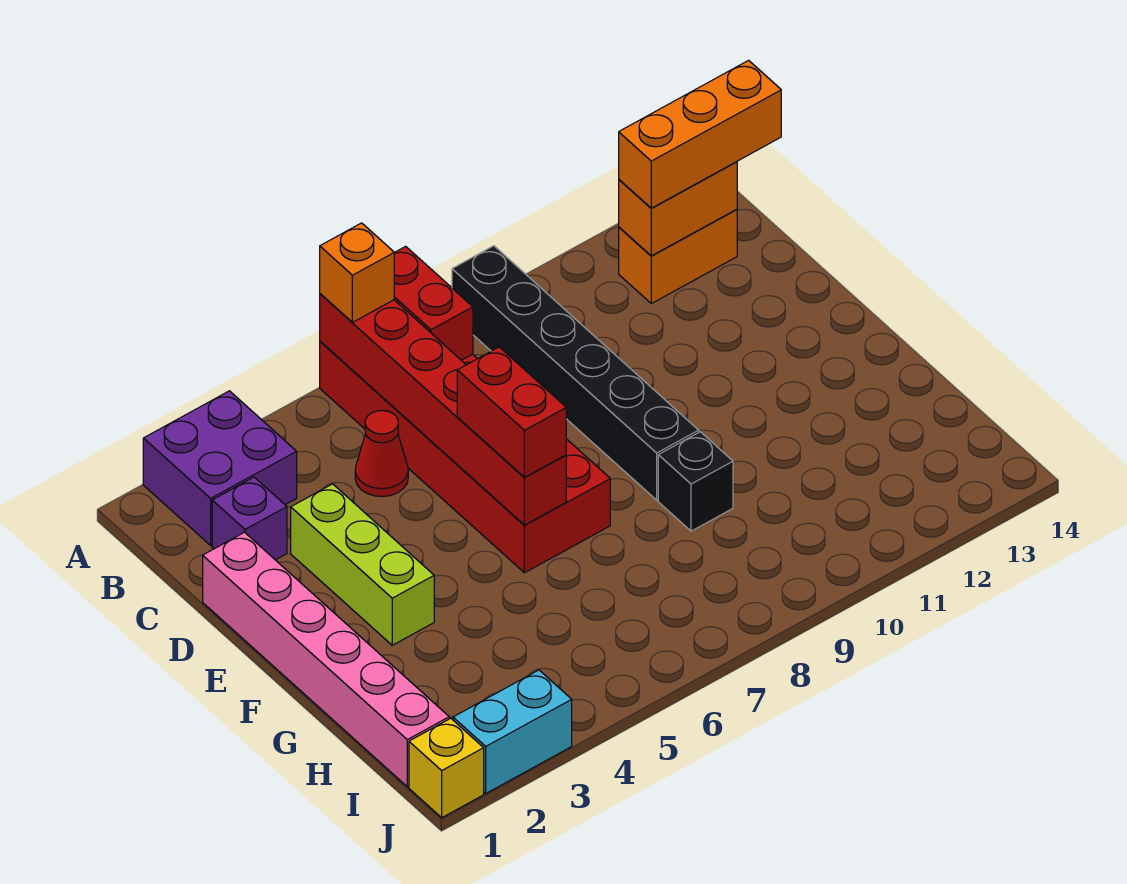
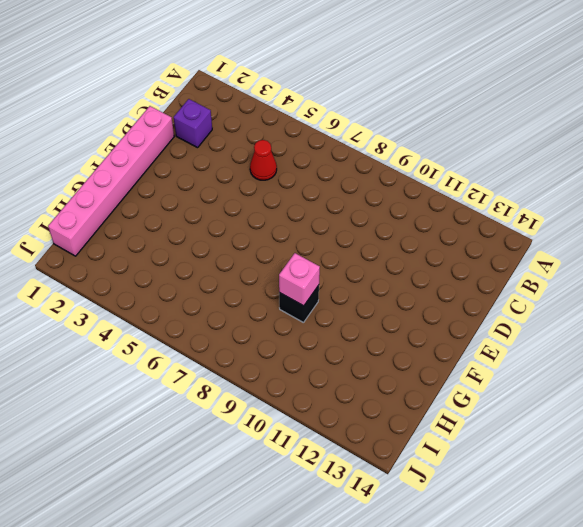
pink 1x1 brick [279,253,320,306] -> none
none -> purple 2x2 brick [143,391,297,545]
none -> red 2x6 brick [320,341,610,573]
none -> black 1x6 brick [452,246,699,500]

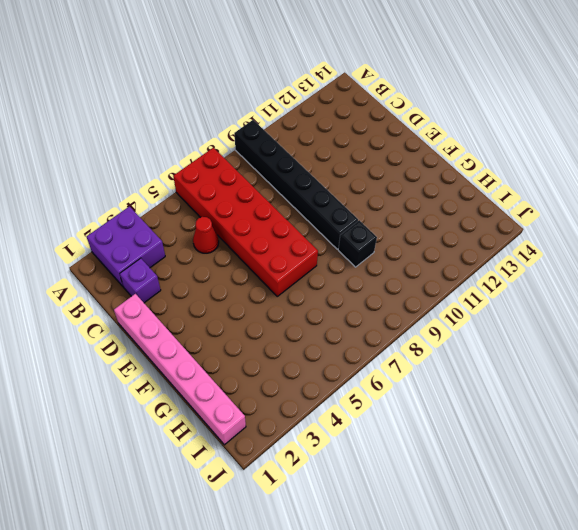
none -> orange 1x2 brick [619,209,737,304]
none -> lime 1x3 brick [291,484,434,645]
none -> yellow 1x1 brick [409,718,484,818]

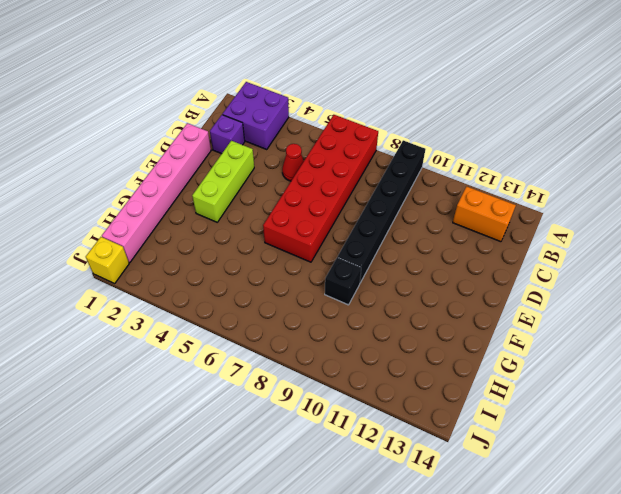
none -> cyan 1x2 brick [453,670,572,793]
none -> red 1x6 brick [320,294,566,525]
none -> red 1x2 brick [394,246,473,360]

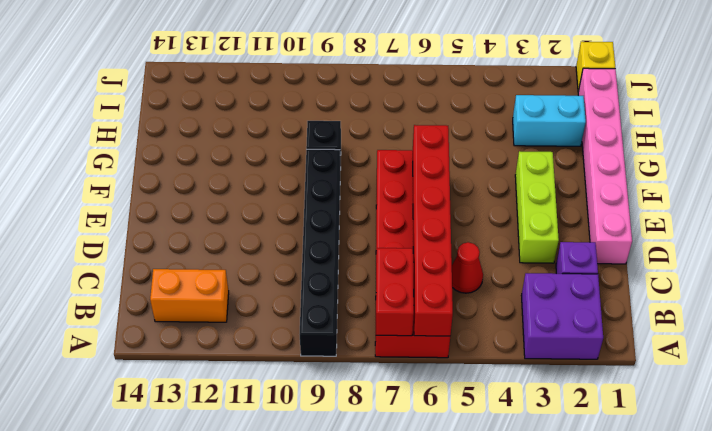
cyan 1x2 brick [513,95,586,146] -> cyan 1x2 brick moved to [453,670,572,793]
none -> orange 1x2 brick [619,162,737,256]
none -> orange 1x1 brick [320,223,394,322]
none -> orange 1x3 brick [619,60,781,208]

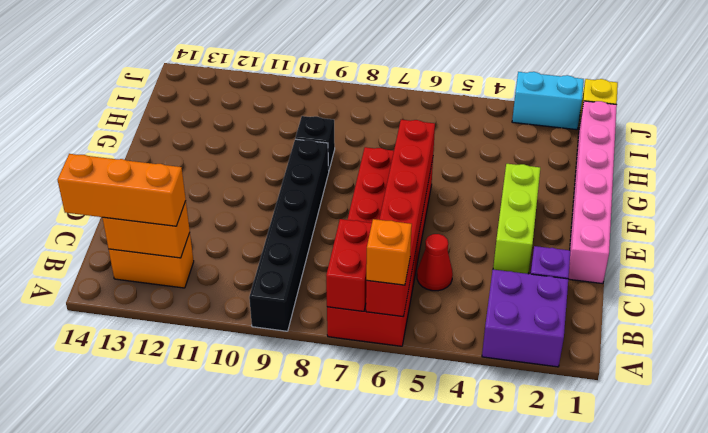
none -> red 1x2 brick [457,347,566,477]

